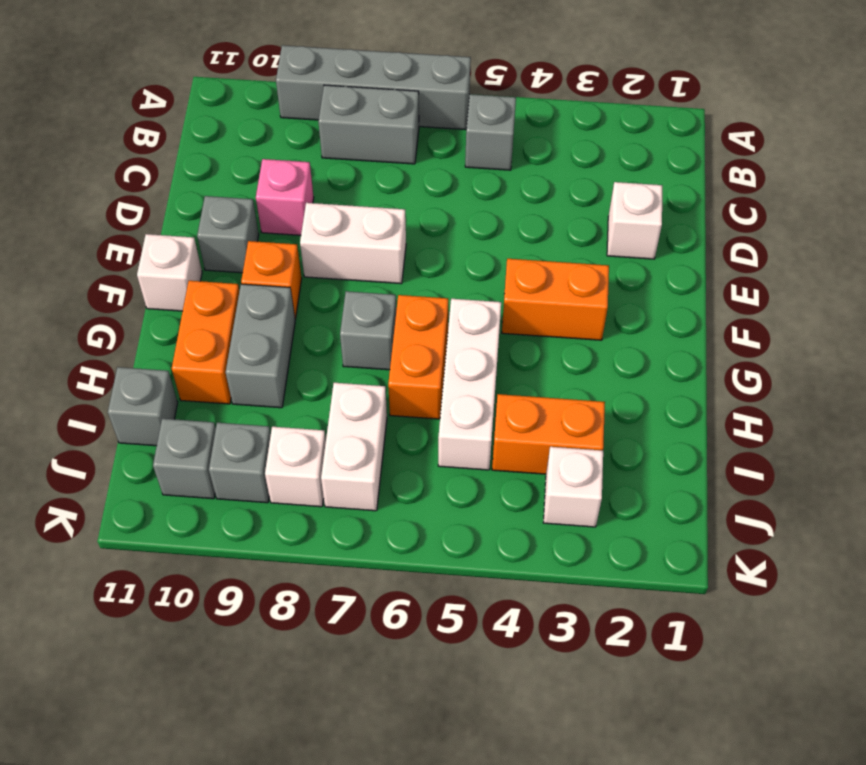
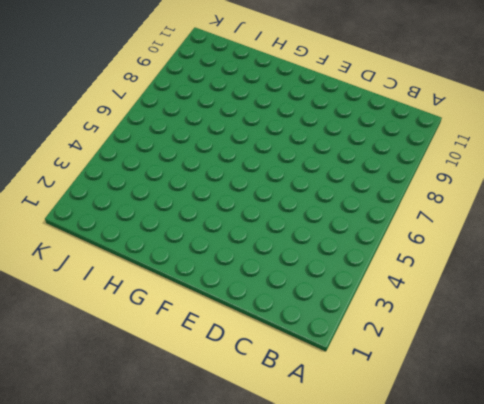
none -> grey 1x4 brick [276,45,471,130]
none -> grey 1x1 brick [465,94,516,170]
none -> grey 1x2 brick [318,85,419,164]

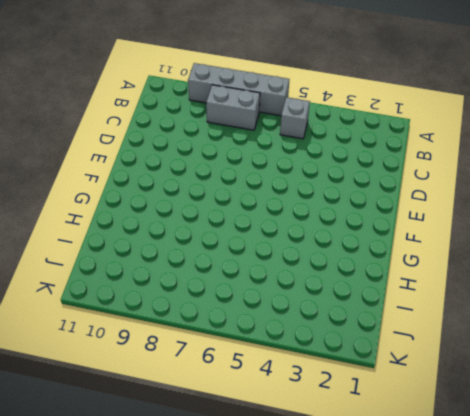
none -> white 1x1 brick [607,182,662,259]
none -> pink 1x1 brick [256,159,314,235]
none -> white 1x2 brick [300,203,406,284]

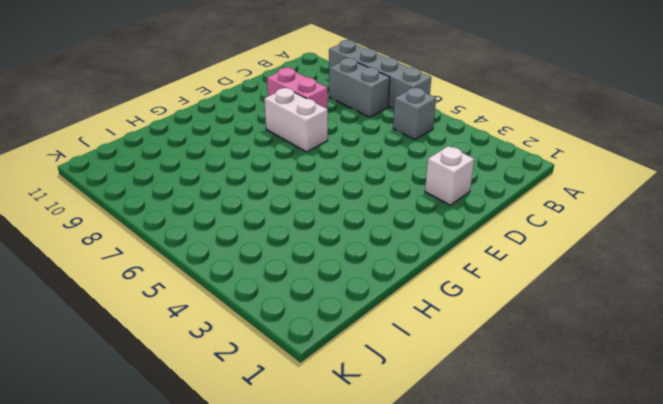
pink 1x2 brick [267,68,328,109] -> pink 1x1 brick [256,159,314,235]
none -> grey 1x1 brick [197,196,259,273]
none -> orange 1x2 brick [502,259,609,340]
none -> orange 1x1 brick [241,241,302,319]

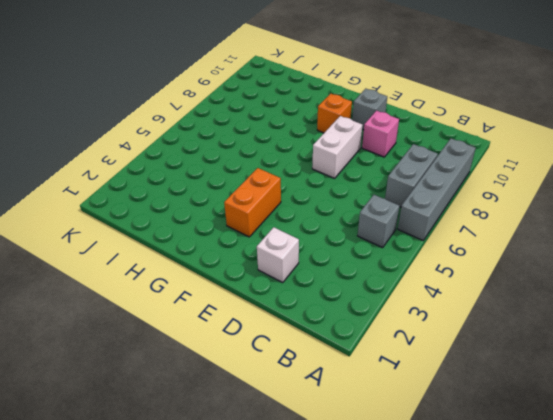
none -> white 1x1 brick [137,234,202,311]
none -> white 1x3 brick [438,299,501,470]
none -> orange 1x2 brick [388,295,448,419]

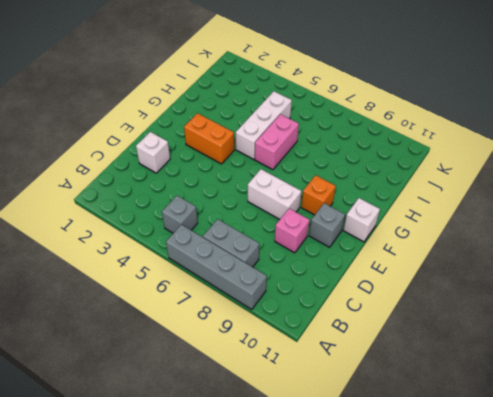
pink 1x2 brick [255,114,299,170] -> orange 1x2 brick [388,295,448,419]
none -> grey 1x1 brick [340,291,396,370]
none -> grey 1x2 brick [226,284,295,408]
none -> orange 1x2 brick [172,281,240,404]

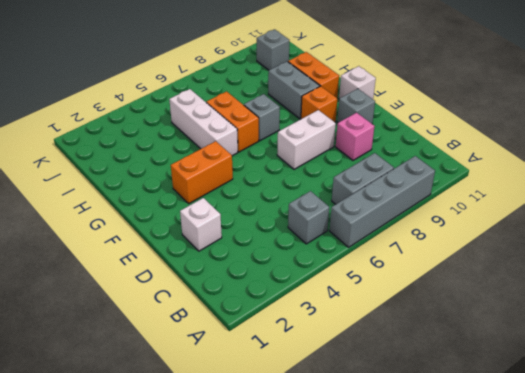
none -> orange 1x2 brick [492,394,605,474]
none -> white 1x2 brick [321,383,387,511]
none -> grey 1x1 brick [108,367,178,446]

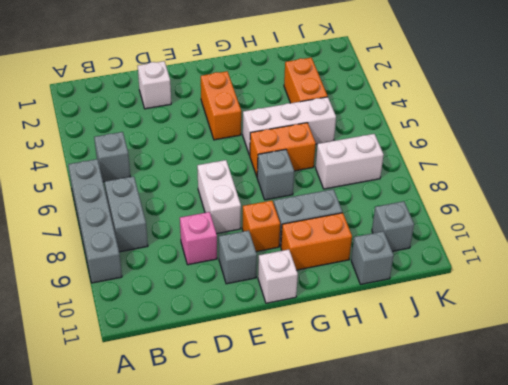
none -> white 1x1 brick [543,447,603,527]
none -> white 1x1 brick [265,427,326,507]
none -> grey 1x1 brick [209,423,271,503]

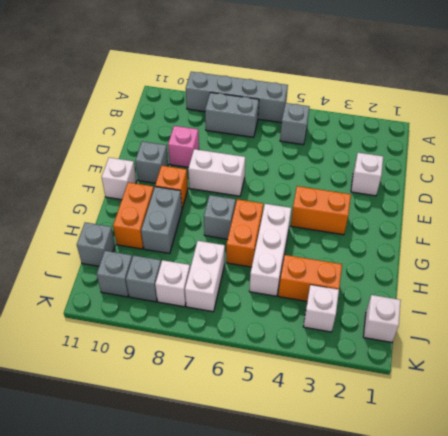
white 1x1 brick [363,295,401,342] -> none

